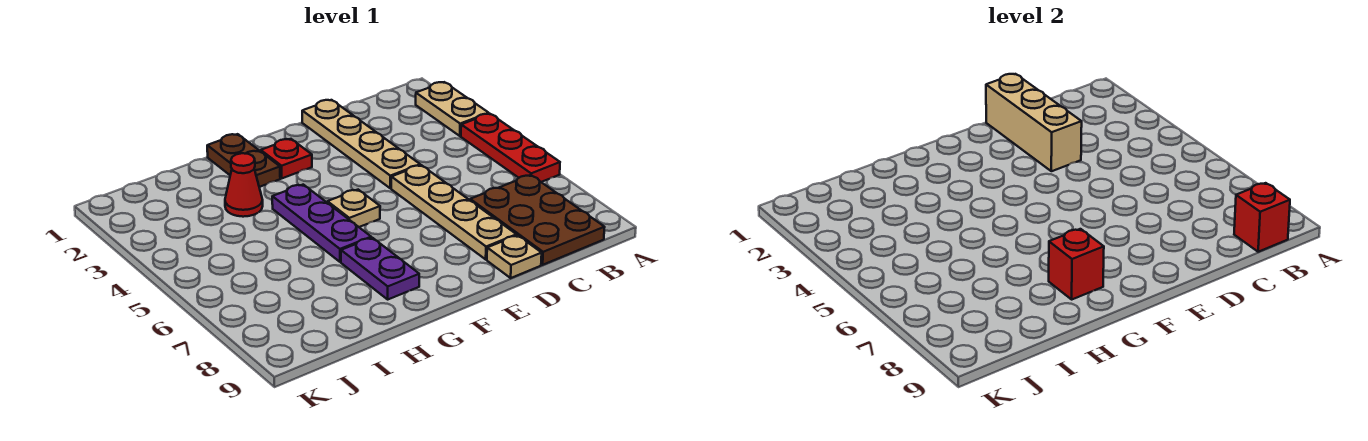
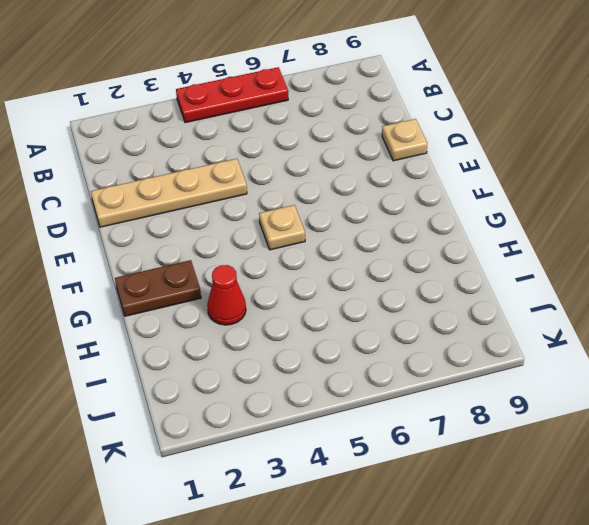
none -> tan 1x2 plate [416,82,489,136]
none -> brown 2x3 plate [470,175,605,265]
none -> tan 1x4 plate [391,165,516,259]

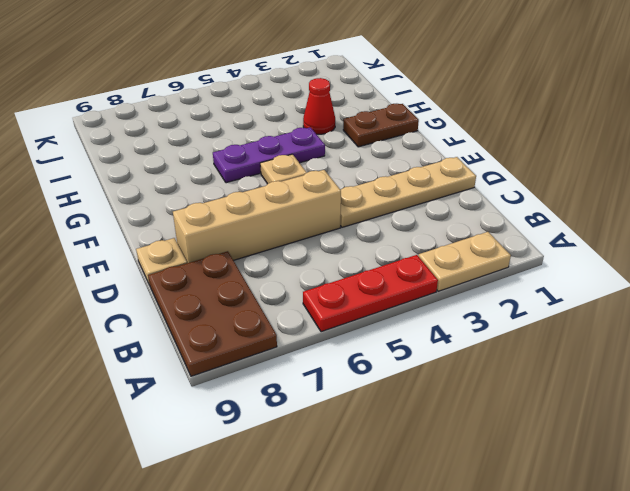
brown 2x3 plate [148,251,277,376] -> brown 2x3 plate turned to [470,175,605,265]
tan 1x4 brick [173,170,341,263] -> tan 1x4 plate [391,165,516,259]
none -> red 1x1 plate [261,139,312,178]
none -> purple 1x2 plate [341,238,419,299]
none -> red 1x1 brick [1234,183,1290,252]

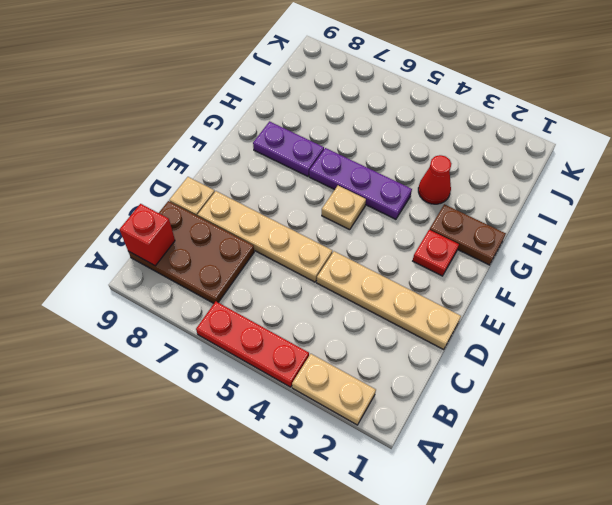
none -> tan 1x3 brick [986,74,1082,171]
none -> red 1x1 brick [1049,229,1104,299]

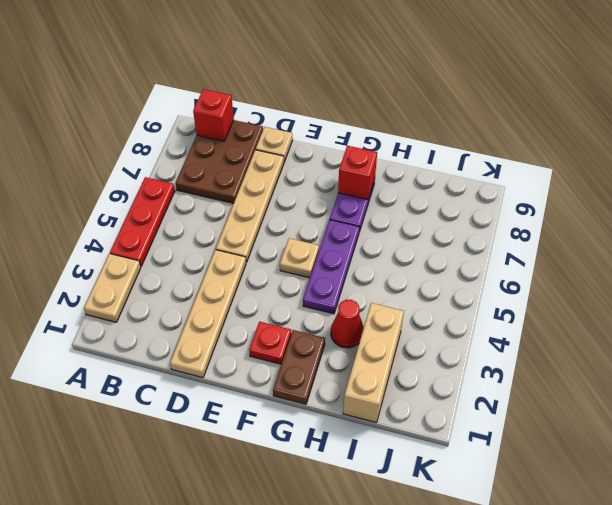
tan 1x3 brick [343,303,404,423] -> tan 1x3 brick moved to [986,74,1082,171]

